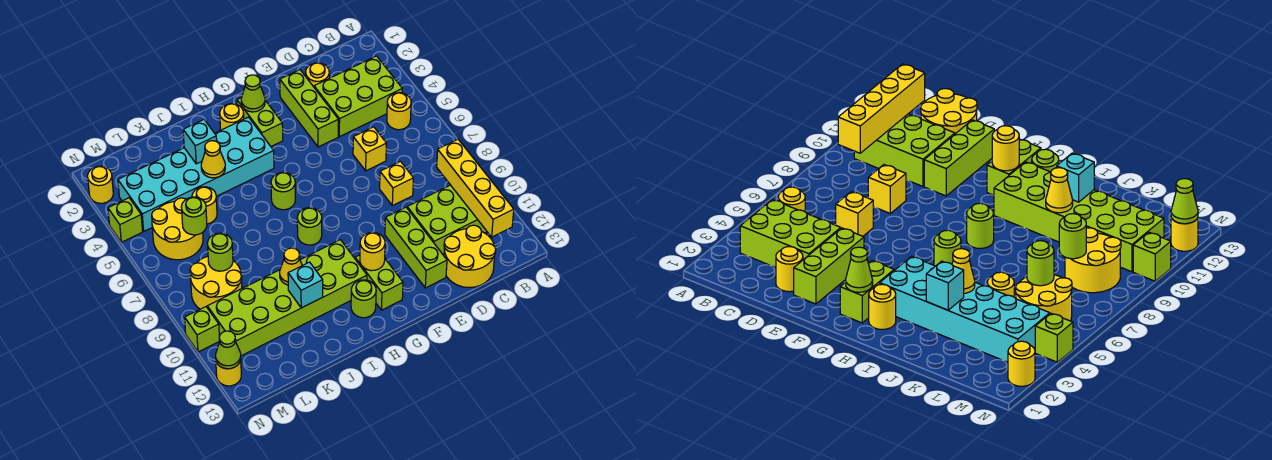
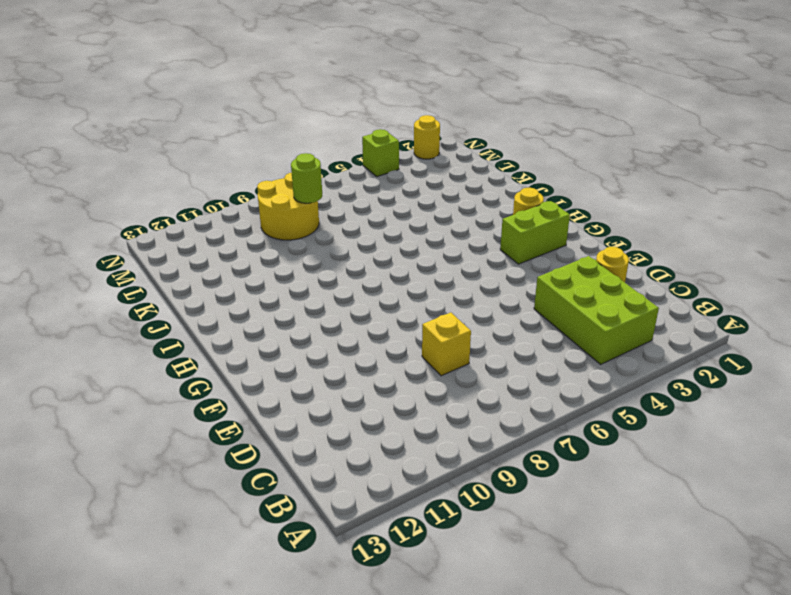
none -> yellow 1x1 round brick [387,93,411,130]
none -> lime 2x3 brick [407,185,487,254]
none -> yellow 2x2 round brick [444,225,496,287]
none -> yellow 1x1 brick [353,127,386,171]

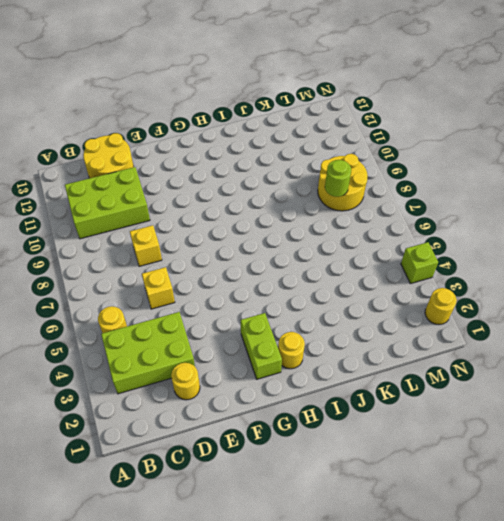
none -> lime 1x3 brick [280,70,339,147]
none -> lime 1x3 brick [385,207,447,288]
none -> lime 1x2 brick [355,255,403,310]
none -> cyan 2x6 brick [118,117,274,231]

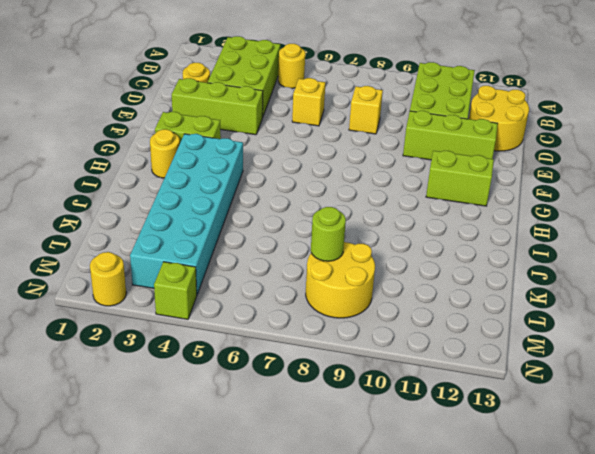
none -> lime 1x1 round brick [271,172,295,210]
none -> lime 1x1 round brick [297,208,322,245]
none -> lime 2x6 brick [207,240,367,356]
none -> lime 1x1 round brick [351,280,376,318]

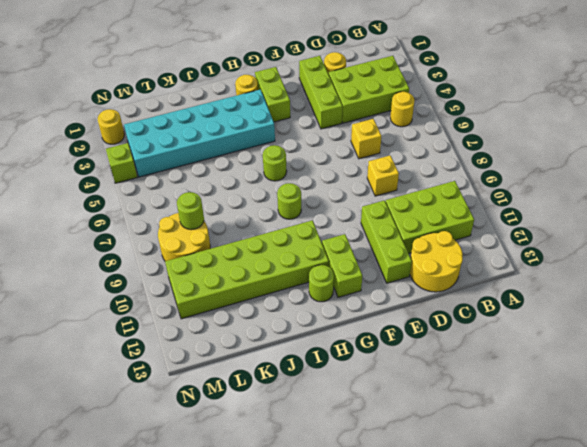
none -> yellow 1x1 round brick [192,187,217,224]
none -> yellow 2x2 round brick [152,198,203,260]
none -> lime 1x1 brick [185,307,219,352]
none -> yellow 1x1 round brick [216,360,241,386]

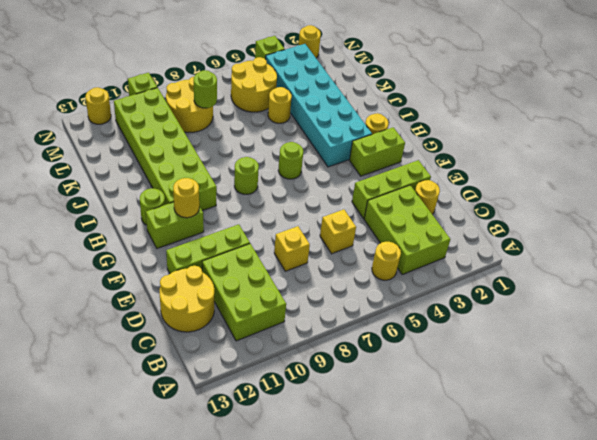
none -> yellow 1x4 brick [437,139,514,237]
none -> lime 1x1 cone [241,75,265,112]
none -> cyan 1x1 brick [183,120,217,164]
none -> yellow 1x1 cone [201,141,225,178]

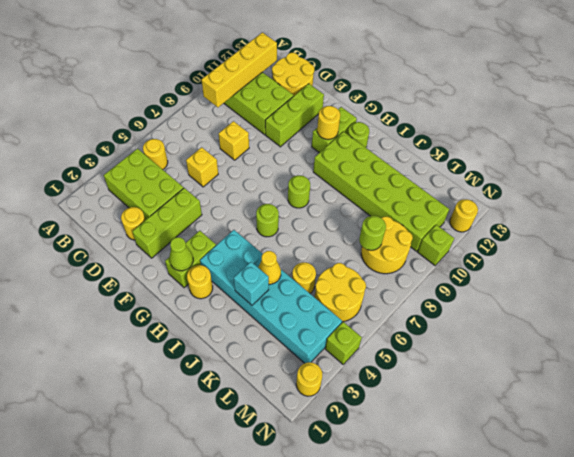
none -> yellow 1x1 cone [280,248,302,285]
none -> cyan 1x1 brick [288,262,323,308]
none -> lime 1x1 round brick [181,197,207,235]
none -> lime 1x1 cone [216,331,241,369]

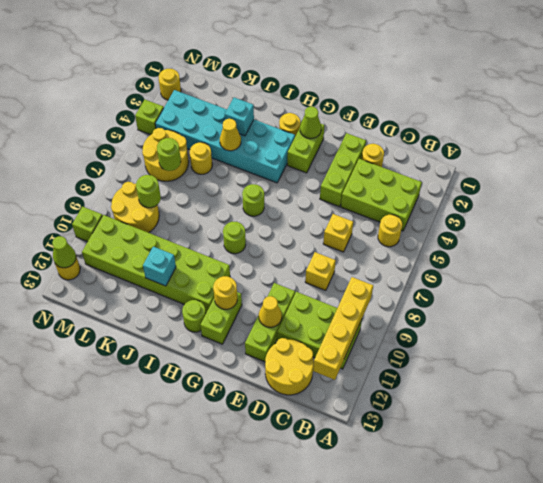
yellow 1x1 cone [259,296,282,327] -> yellow 1x1 cone moved to [280,248,302,285]

